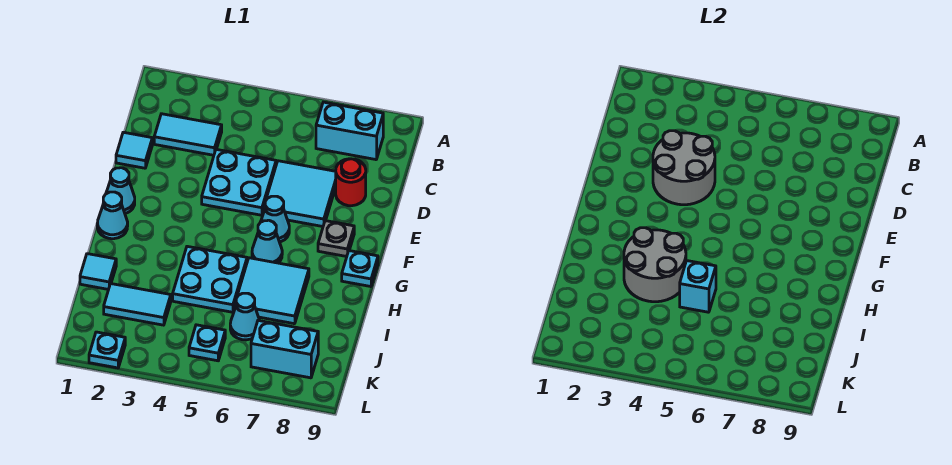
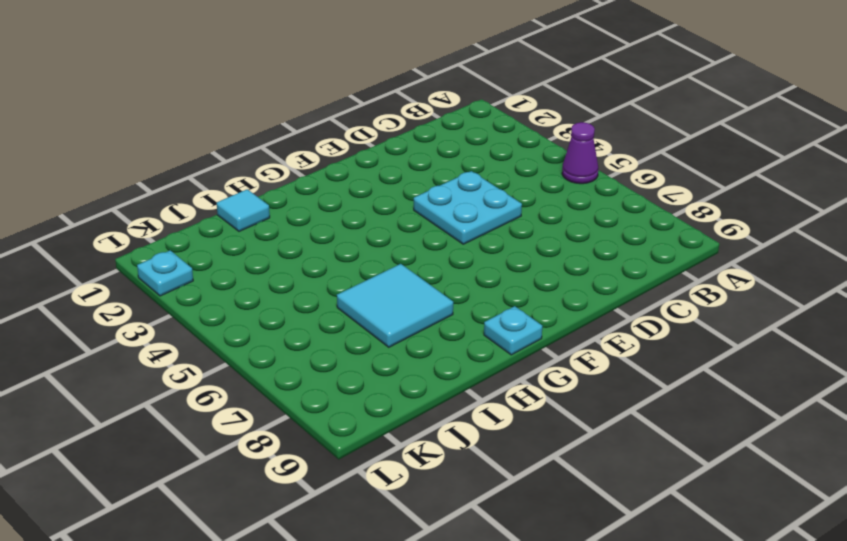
purple 1x1 cone [562,122,598,184] -> none
none -> cyan 1x2 brick [316,102,383,160]
none -> cyan 1x2 tile [154,114,222,155]
none -> cyan 1x1 tile [116,132,152,168]

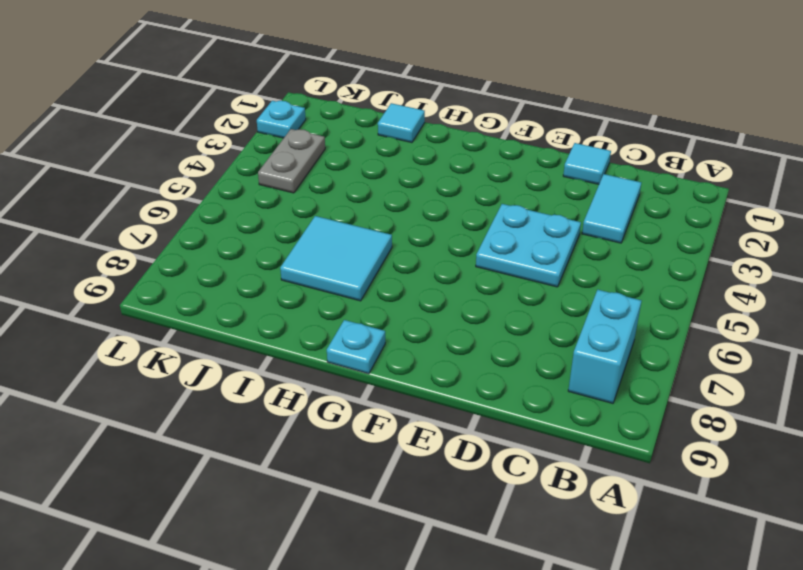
grey 1x2 plate [258,129,325,193] -> none
none -> cyan 2x2 tile [263,161,336,227]
none -> red 1x1 round brick [336,159,366,206]
none -> cyan 1x1 cone [106,168,135,214]

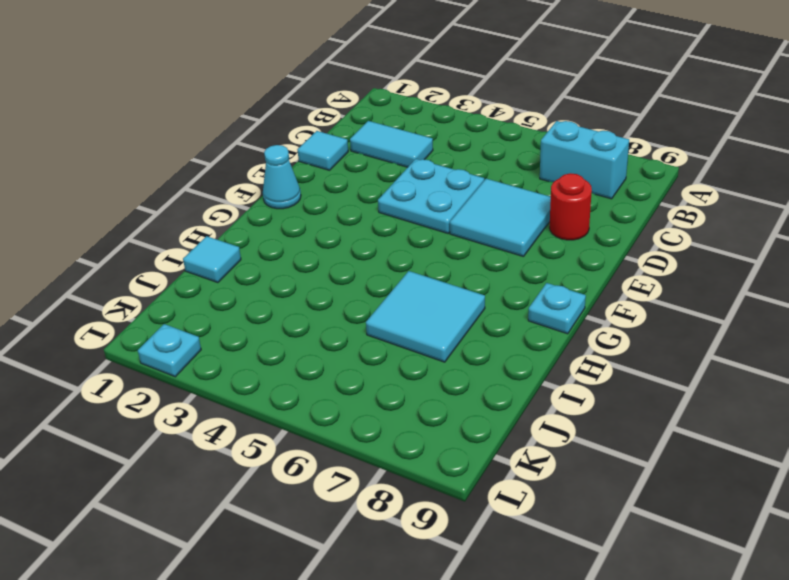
none -> cyan 1x1 cone [261,196,289,242]
none -> grey 1x1 plate [318,221,354,257]
none -> cyan 1x1 cone [97,192,128,239]

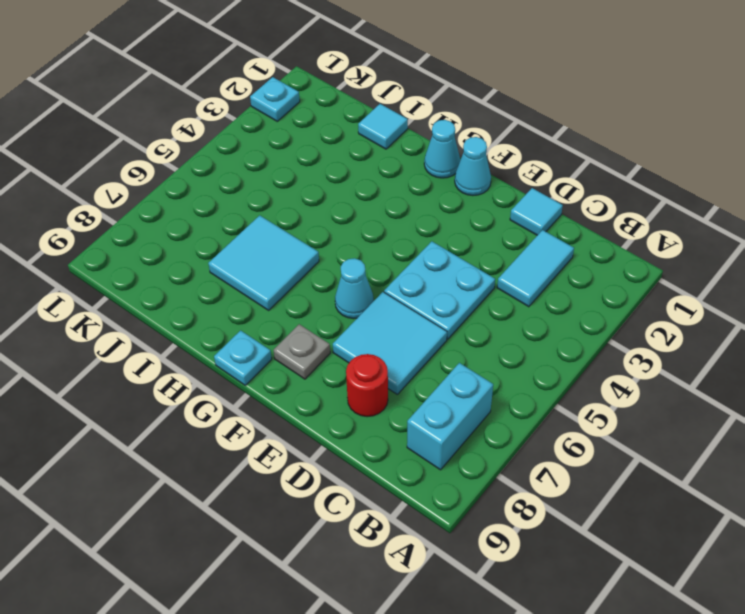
none -> cyan 1x1 cone [252,220,282,263]
none -> cyan 2x2 plate [173,246,247,312]
none -> cyan 1x2 tile [104,284,171,325]

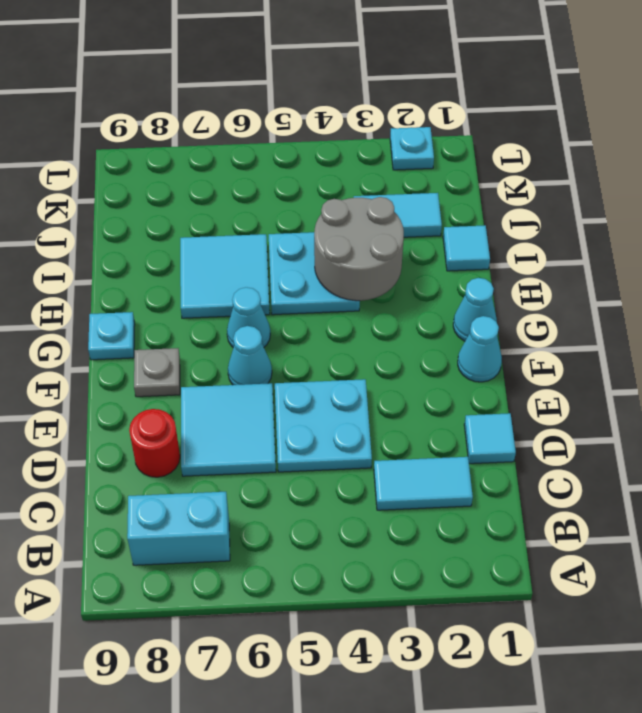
none -> cyan 1x1 cone [230,293,260,340]
none -> cyan 1x1 plate [189,325,225,361]
none -> cyan 1x2 brick [251,320,318,378]

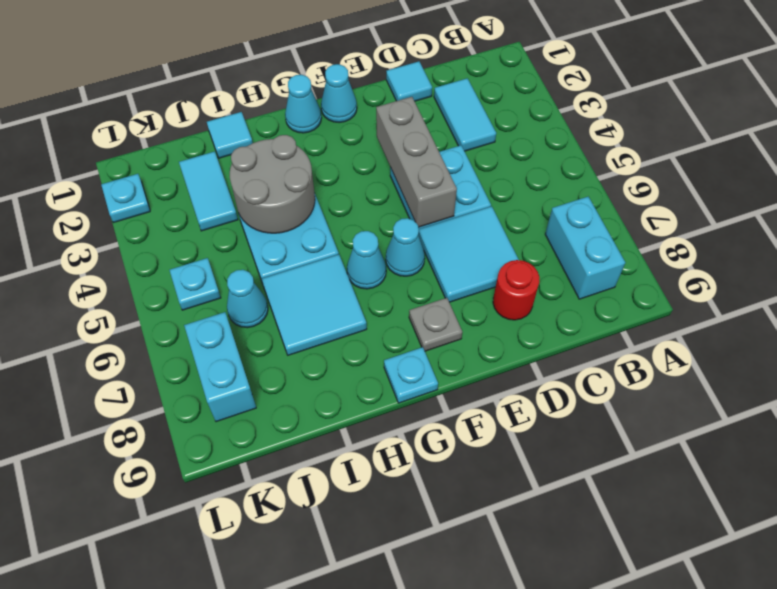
grey 1x3 brick [376,97,457,227] -> grey 2x2 round brick [653,131,715,205]
none -> cyan 1x1 brick [680,261,716,312]

